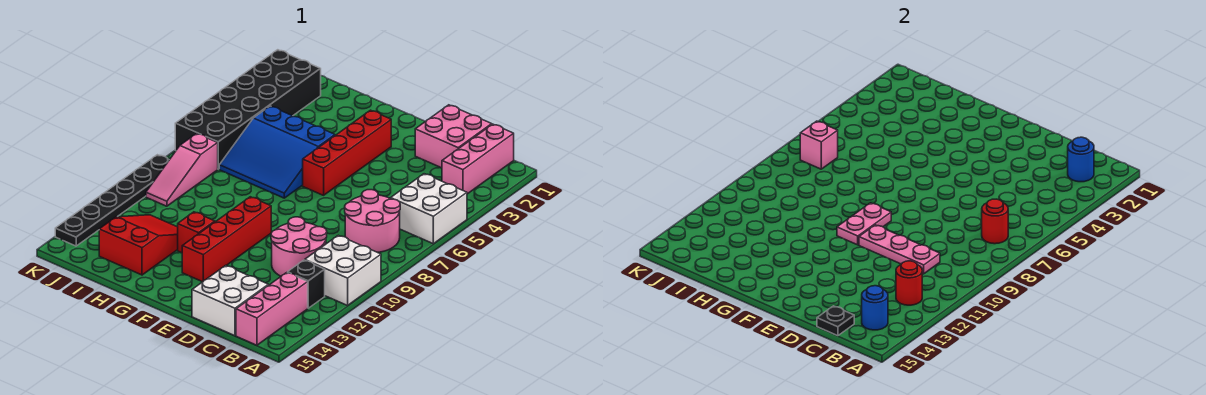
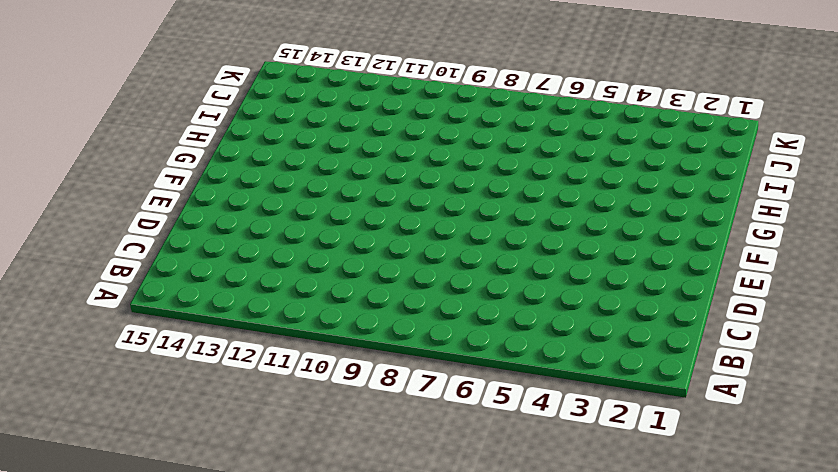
none -> white 2x2 brick [391,174,467,244]
none -> white 2x2 brick [305,235,381,305]
none -> pink 1x3 brick [442,124,514,194]

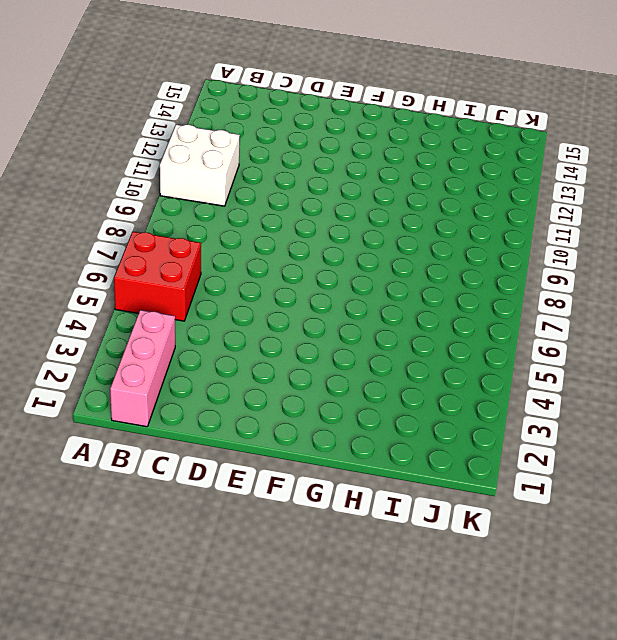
red 2x2 brick [114,232,201,321] -> white 2x2 brick [391,174,467,244]
none -> pink 2x2 round brick [345,190,400,252]
none -> black 1x1 brick [288,260,325,308]
none -> pink 1x3 brick [236,273,308,345]

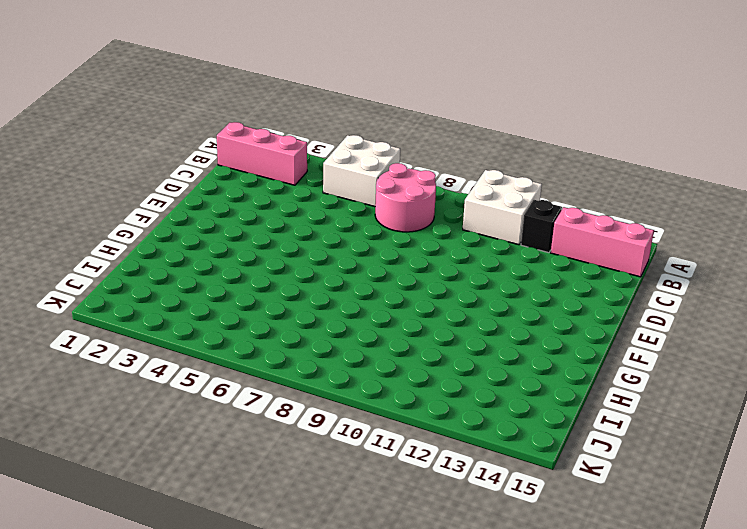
none -> pink 2x2 brick [415,105,492,168]
none -> pink 2x2 round brick [271,217,327,276]
none -> white 2x2 brick [192,266,268,336]

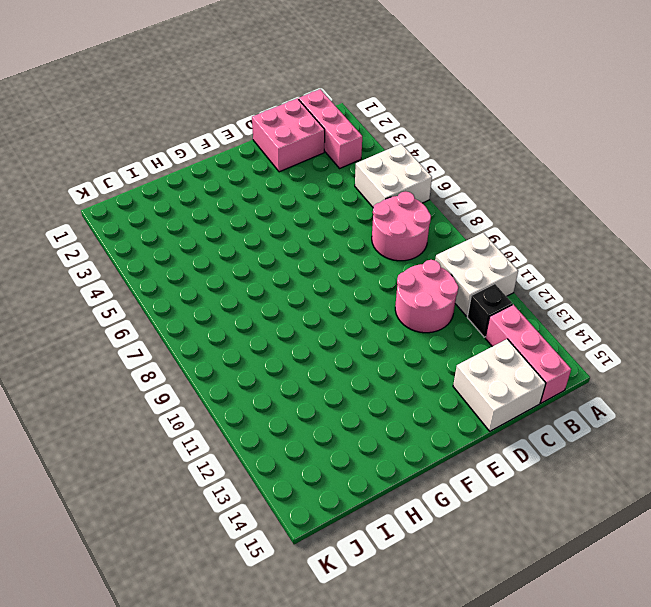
none -> red 1x4 brick [303,110,391,195]
none -> red 1x4 brick [182,197,271,282]
none -> blue 3x3 slope [219,106,335,198]

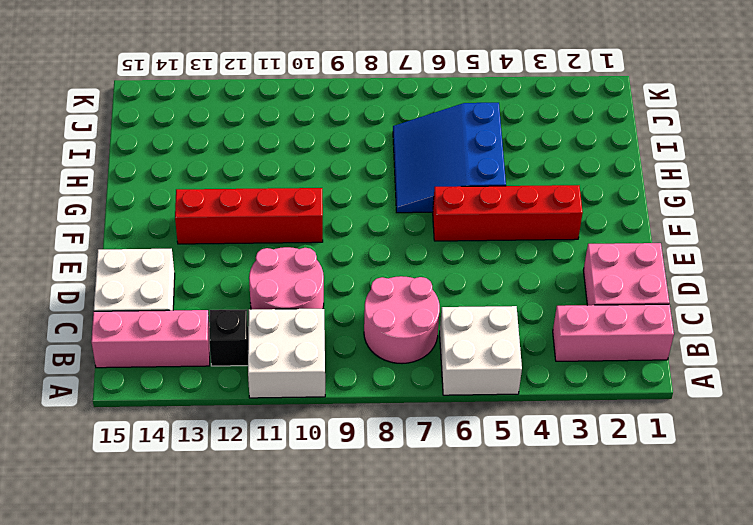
none -> red 1x1 brick [178,212,215,253]
none -> red 2x3 slope [99,215,178,275]
none -> black 2x6 brick [175,50,321,169]

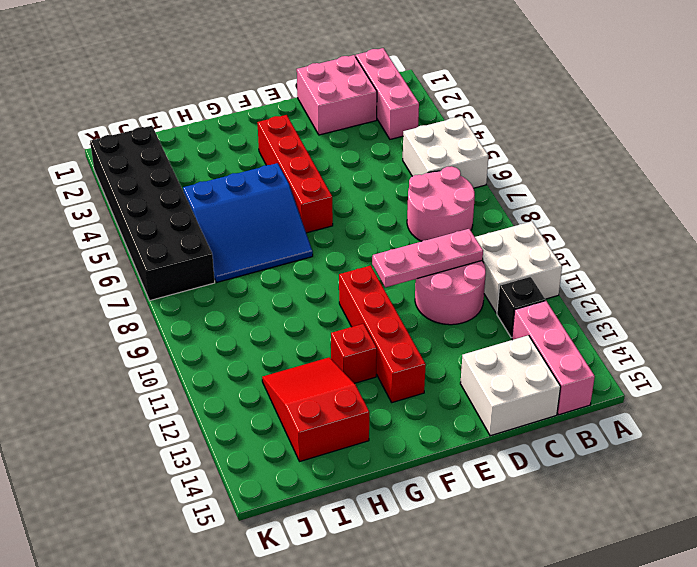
none -> pink 1x3 slope [146,133,218,206]
none -> black 1x6 plate [55,155,169,246]
none -> blue 1x1 round brick [1068,137,1094,182]

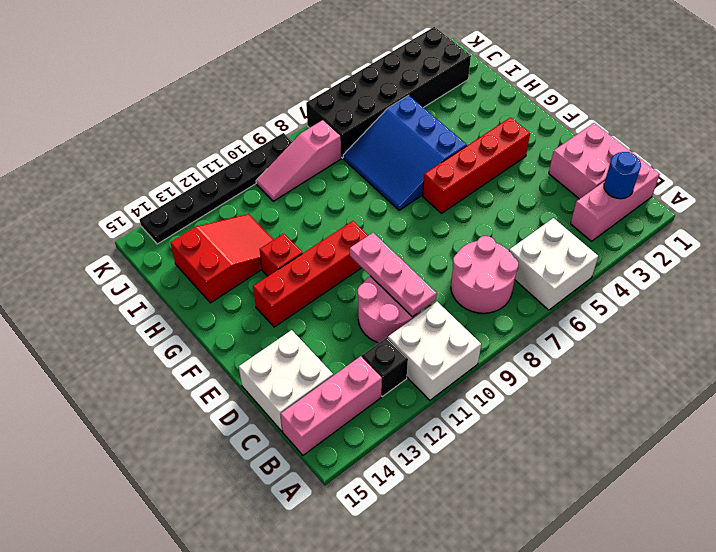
none -> red 1x1 round brick [982,199,1008,244]
none -> red 1x1 round brick [896,261,922,305]
none -> blue 1x1 round brick [862,286,888,330]

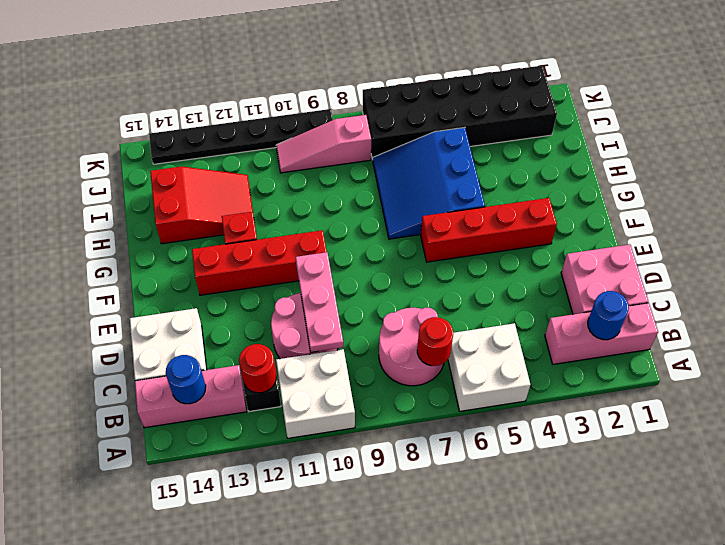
none -> black 1x1 plate [817,306,854,336]
none -> pink 1x2 plate [837,203,891,245]
none -> pink 1x1 brick [800,121,838,169]

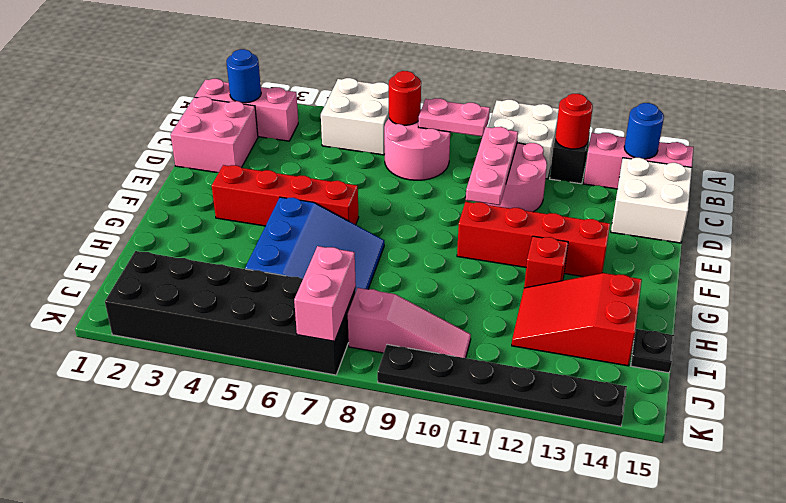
pink 1x2 plate [418,98,490,137] -> pink 1x2 plate moved to [837,203,891,245]
black 1x1 plate [631,329,674,373] -> black 1x1 plate moved to [817,306,854,336]
pink 1x2 brick [294,246,356,341] -> pink 1x1 brick [800,121,838,169]

